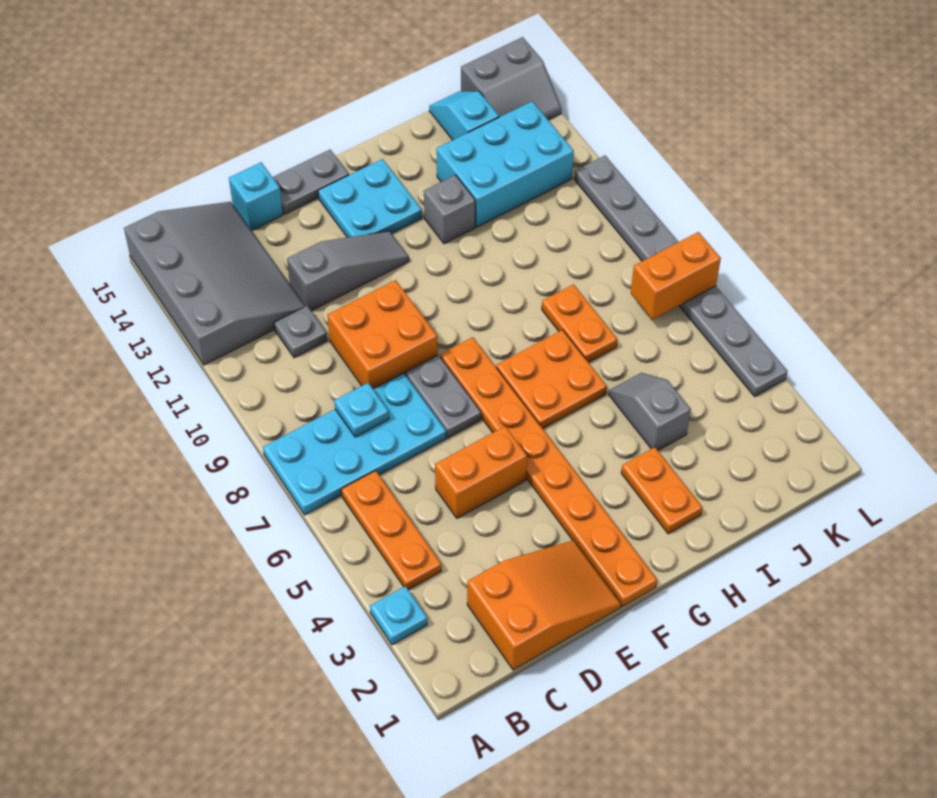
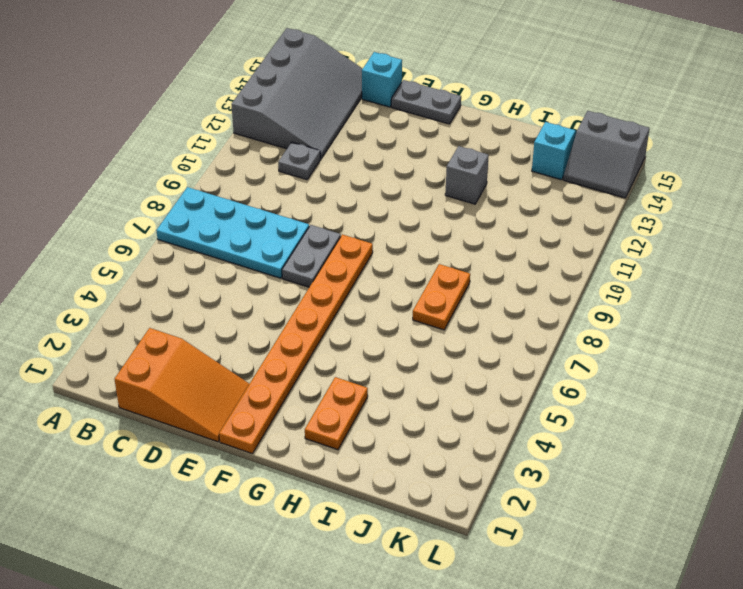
none -> cyan 1x1 plate [370,586,427,645]
none -> orange 1x3 plate [341,471,441,590]
none -> orange 1x2 brick [435,426,527,518]

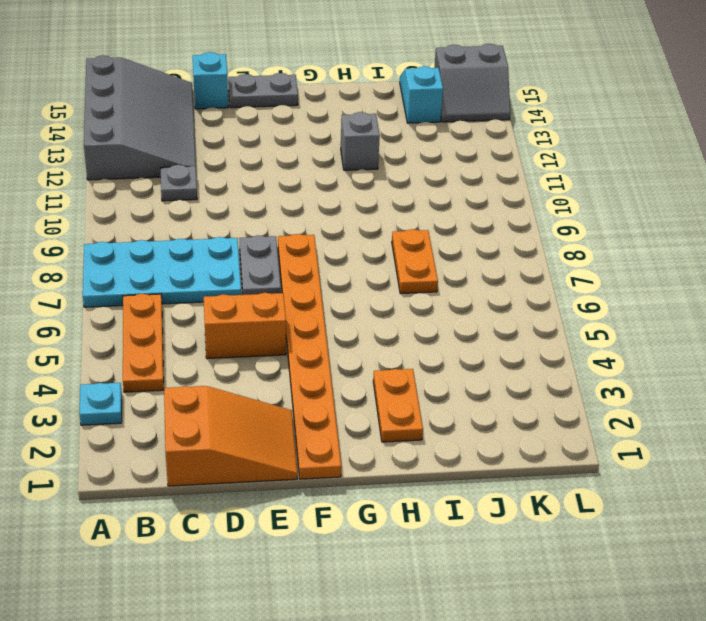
none -> orange 2x2 brick [327,280,438,389]
none -> grey 1x3 slope [287,231,409,311]
none -> cyan 2x2 plate [318,159,422,237]

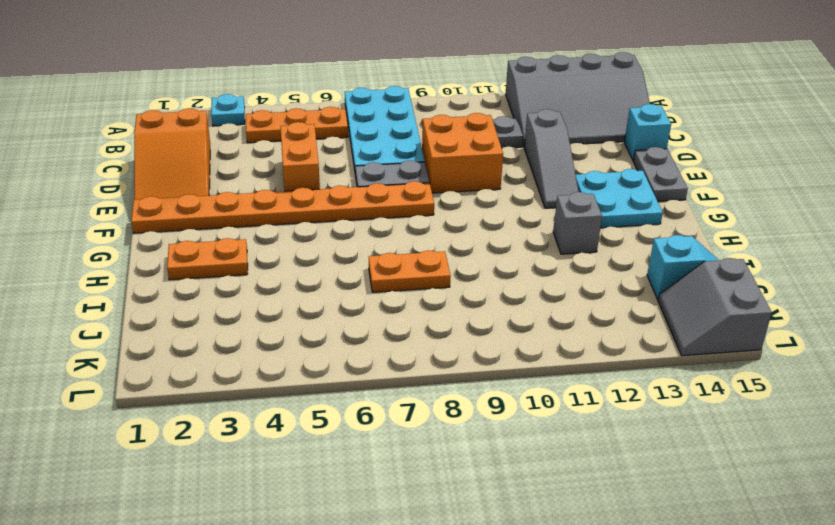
none -> orange 2x2 plate [496,330,607,429]
none -> grey 1x2 slope [609,373,691,450]
none -> cyan 2x3 brick [437,101,574,227]

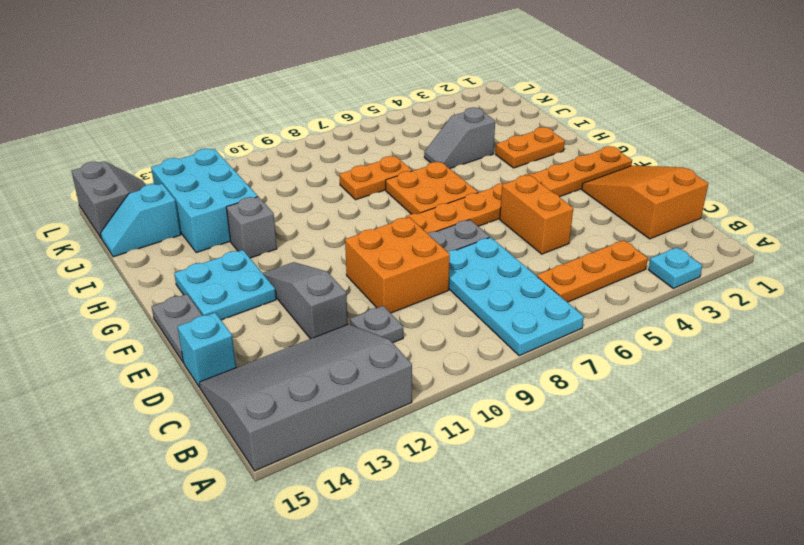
none -> grey 1x8 plate [574,156,788,396]
none -> cyan 1x1 plate [334,383,389,437]
none -> orange 1x2 brick [631,232,721,320]

